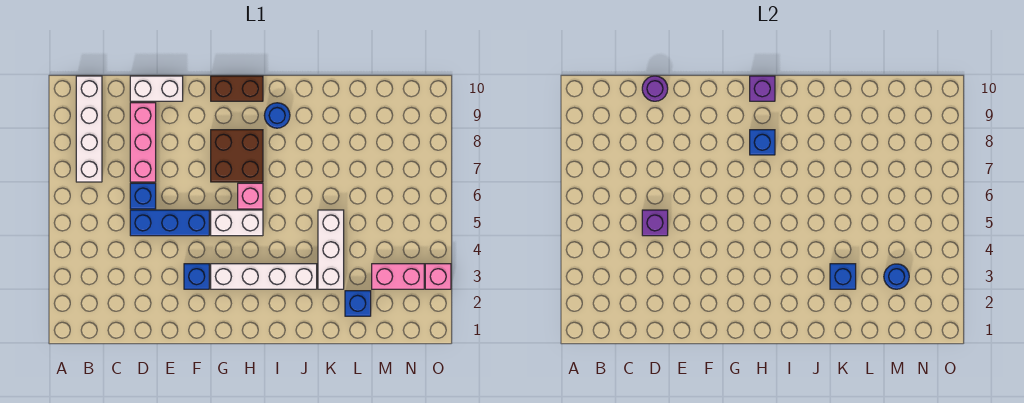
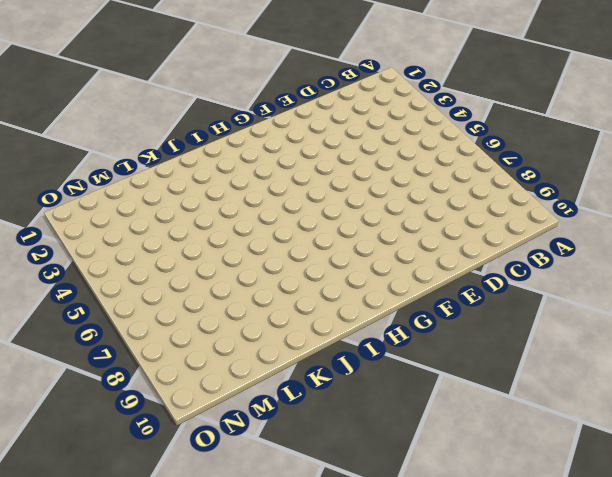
none -> white 1x4 brick [76,76,102,182]
none -> blue 1x3 brick [130,210,209,236]
none -> blue 1x1 brick [130,183,156,209]

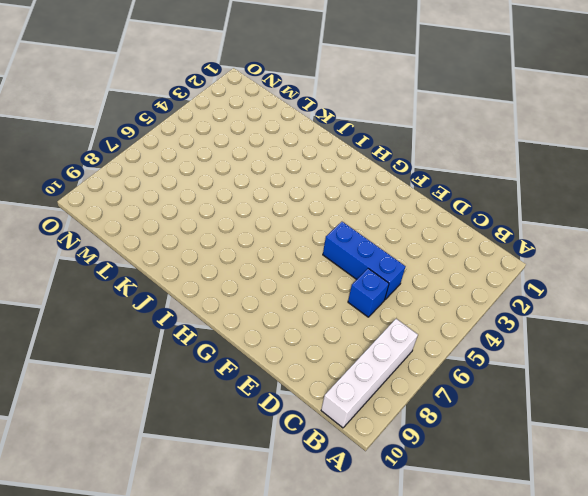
none -> pink 1x3 brick [130,103,156,182]
none -> white 1x2 brick [130,76,183,101]
none -> blue 1x1 brick [184,264,209,289]

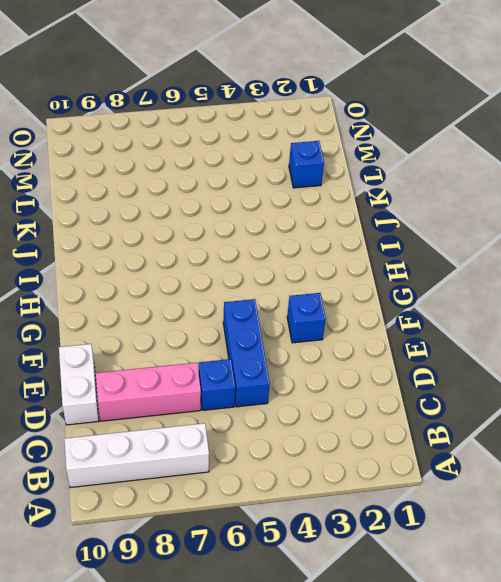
none -> white 1x4 brick [211,264,317,289]
none -> white 1x2 brick [211,210,263,236]
none -> brown 2x2 brick [211,130,263,182]

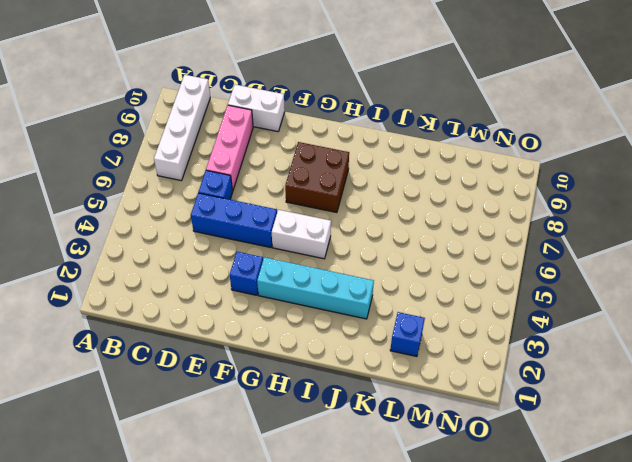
cyan 1x4 brick [257,257,374,319] -> white 1x4 brick [211,264,317,289]
none -> brown 1x2 brick [211,76,263,101]
none -> pink 1x1 brick [238,183,263,209]
none -> blue 1x1 round brick [264,103,290,128]

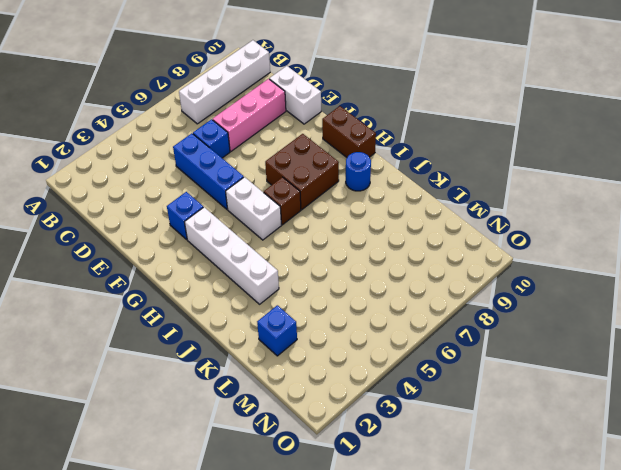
brown 1x1 brick [264,177,301,225] -> pink 1x1 brick [238,183,263,209]
none -> white 1x3 brick [318,210,344,289]
none -> pink 1x2 brick [372,264,424,289]
none -> pink 1x1 brick [425,264,451,289]

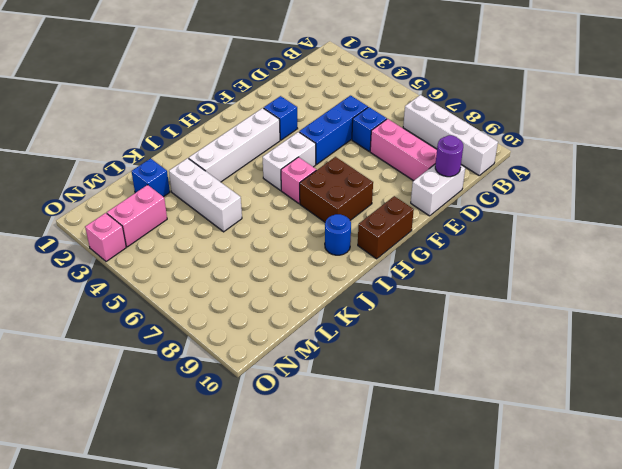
none -> purple 1x1 brick [642,210,668,236]
none -> blue 1x1 brick [750,130,775,155]
none -> purple 1x1 brick [750,76,775,101]

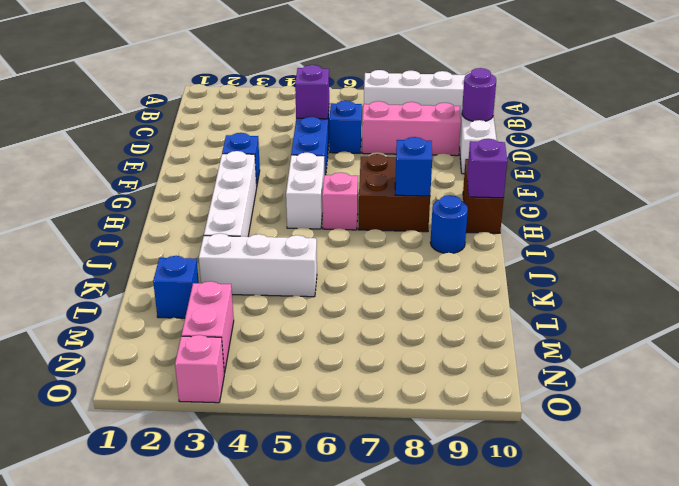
none -> blue 1x1 brick [830,264,856,289]
none -> blue 1x1 round brick [884,264,909,289]

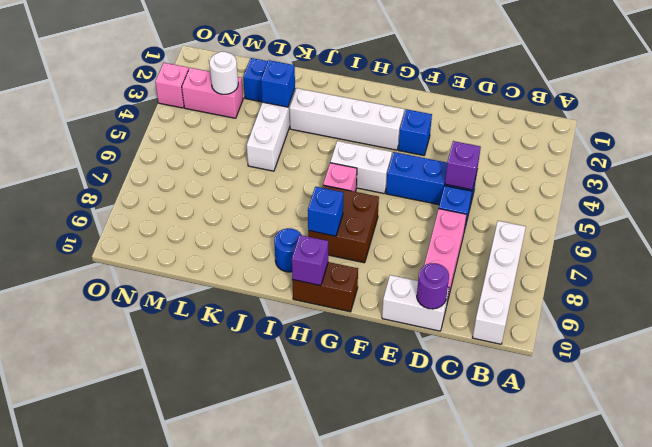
white 1x1 round brick [209,52,238,94] -> blue 1x1 round brick [884,264,909,289]

